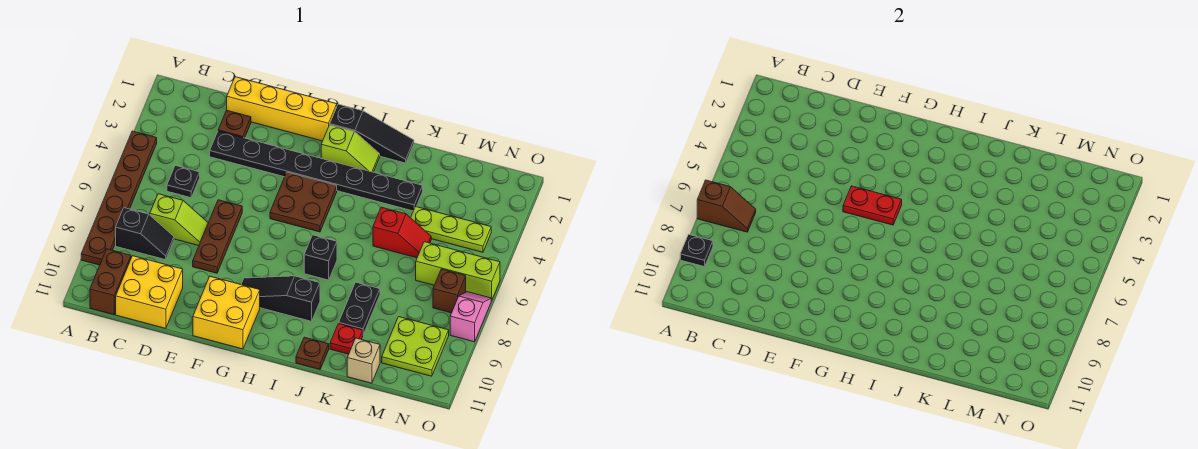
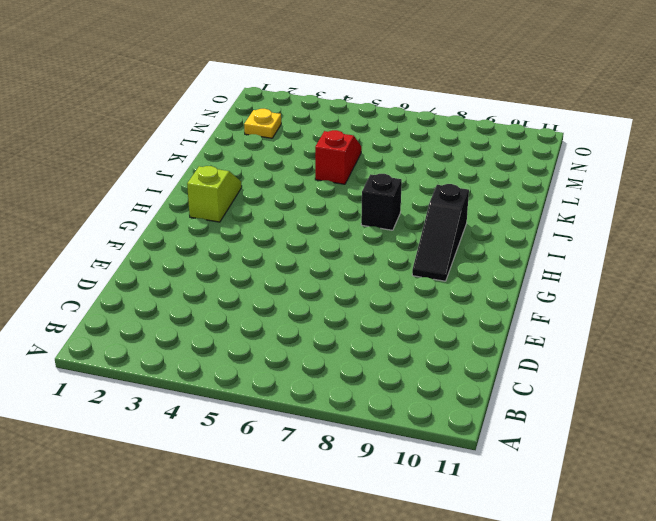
yellow 1x1 plate [244,109,281,138] -> none
none -> brown 1x6 plate [81,131,157,265]
none -> black 1x2 slope [116,208,174,260]
none -> brown 1x2 brick [90,249,131,315]

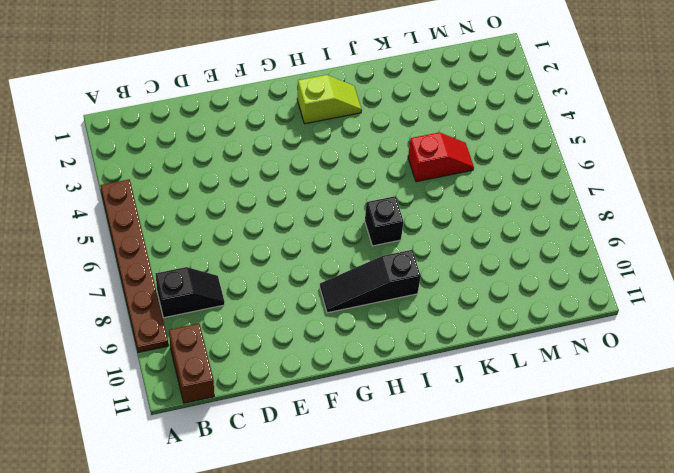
none -> black 1x1 plate [167,166,200,198]
none -> lime 1x2 slope [150,194,208,246]
none -> yellow 2x2 brick [116,256,183,328]

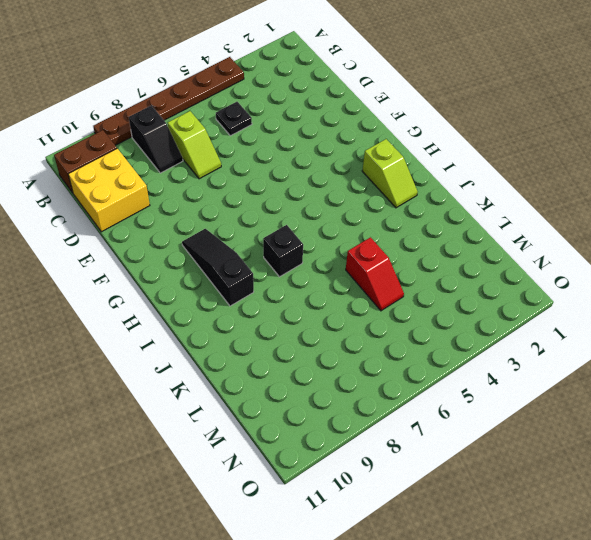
none -> yellow 1x4 brick [227,77,337,141]
none -> brown 1x1 plate [218,110,251,138]
none -> black 1x8 plate [210,131,423,211]

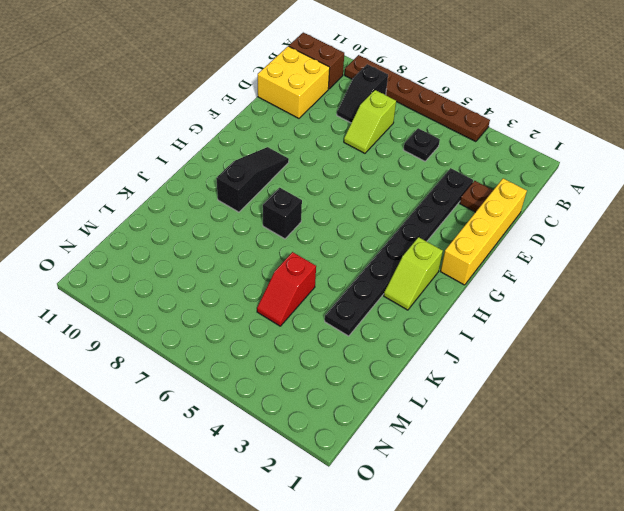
none -> brown 1x3 plate [193,200,242,273]
none -> yellow 2x2 brick [193,276,260,349]
none -> brown 2x2 plate [270,172,337,232]

